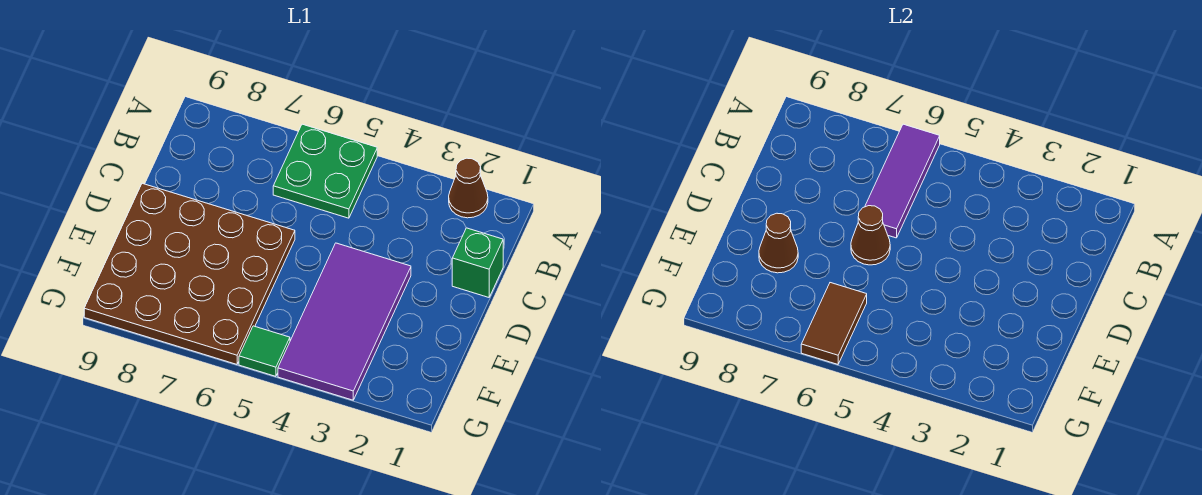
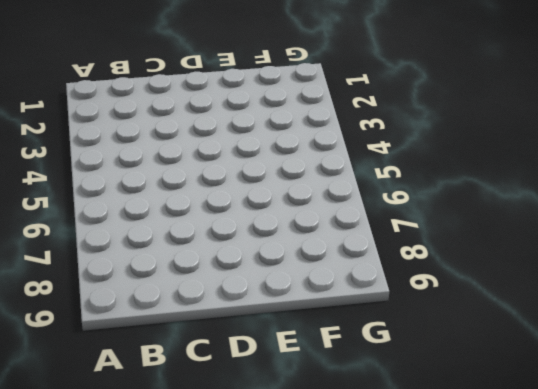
none -> brown 1x1 cone [449,158,488,218]
none -> green 2x2 plate [273,124,377,218]

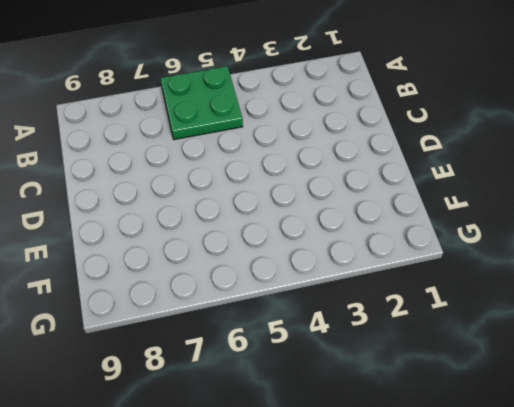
none -> brown 1x1 cone [449,158,488,218]
none -> green 1x1 brick [452,228,503,297]

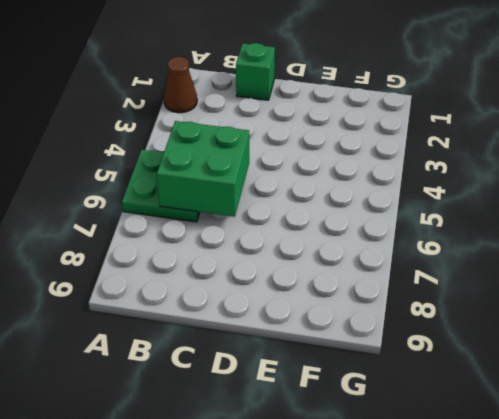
green 2x2 brick [157,121,249,217] -> purple 1x3 tile [865,124,940,238]
none -> purple 2x4 tile [278,243,411,400]
none -> brown 4x4 plate [84,183,295,364]

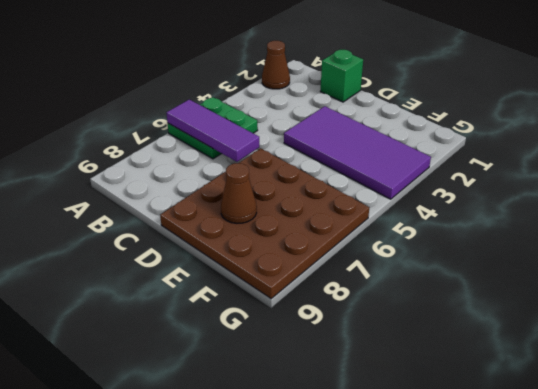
none -> green 1x1 tile [239,326,290,376]
none -> brown 1x1 cone [851,206,890,265]

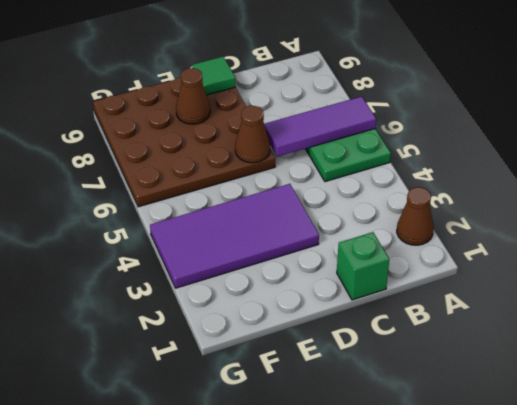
green 1x1 tile [192,56,236,95] -> green 1x1 tile moved to [239,326,290,376]
none -> brown 1x2 tile [801,283,867,364]

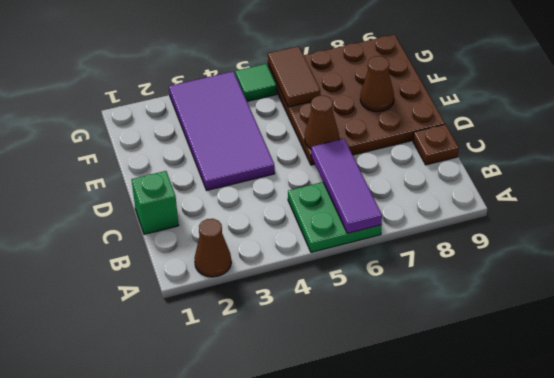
brown 1x1 plate [413,124,459,165] -> none

